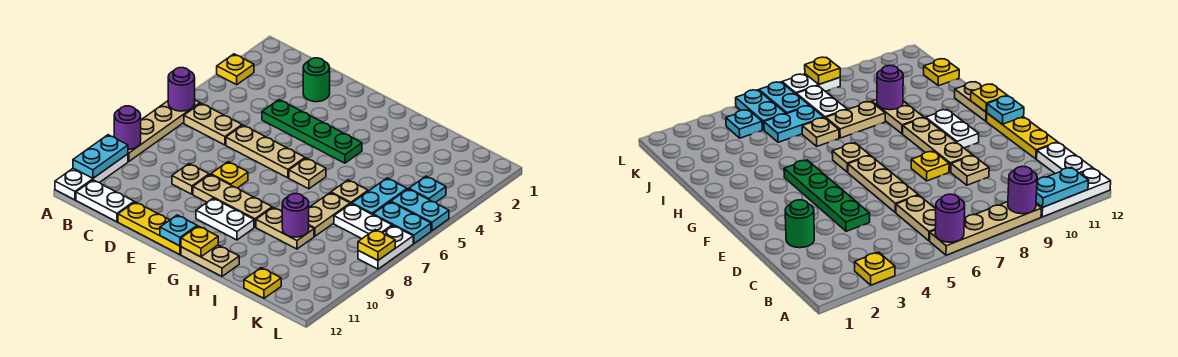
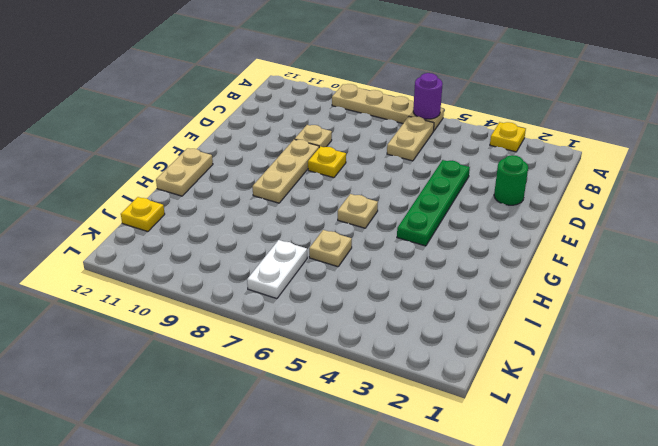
none -> white 1x3 plate [55,154,128,200]
none -> white 1x2 plate [76,180,134,222]
none -> tan 1x3 plate [226,125,305,178]
none -> yellow 1x3 plate [118,202,181,255]

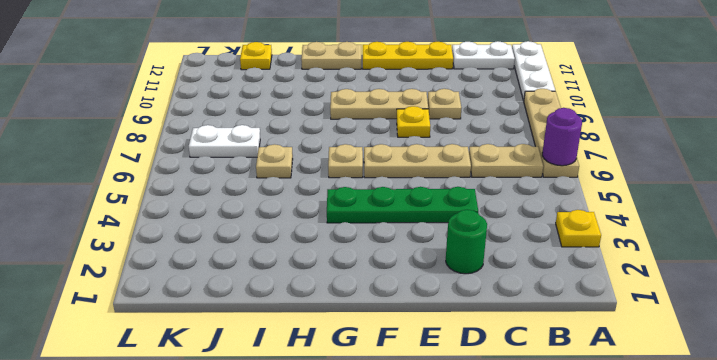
none -> white 1x2 plate [196,198,254,240]
none -> tan 1x2 plate [256,207,314,249]
none -> tan 1x2 plate [309,193,350,236]
none -> cyan 1x2 plate [352,178,407,215]

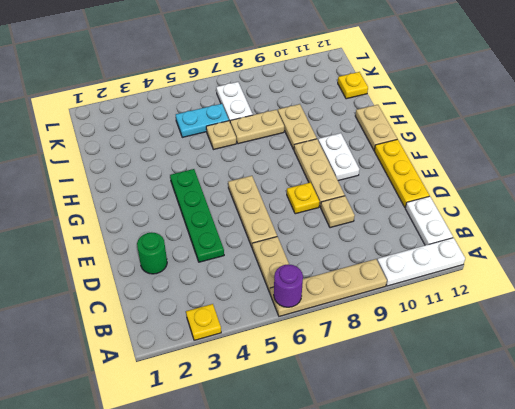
none -> tan 1x1 plate [289,158,326,189]
none -> cyan 1x1 plate [409,176,446,202]
none -> cyan 1x2 plate [391,189,449,231]
none -> cyan 1x2 plate [373,202,431,243]

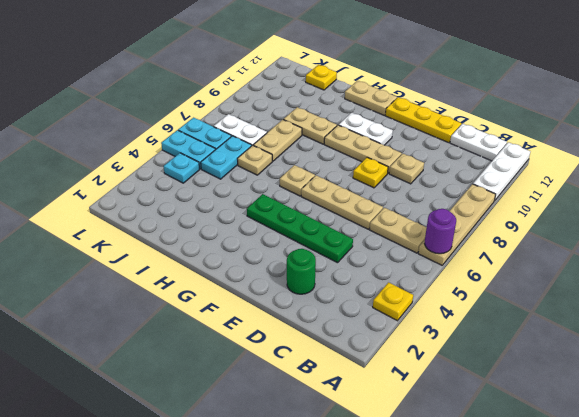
none -> white 1x2 plate [358,226,413,269]
none -> purple 1x1 round brick [114,106,141,149]
none -> cyan 1x2 plate [73,135,128,178]
none -> cyan 1x1 plate [160,215,197,246]

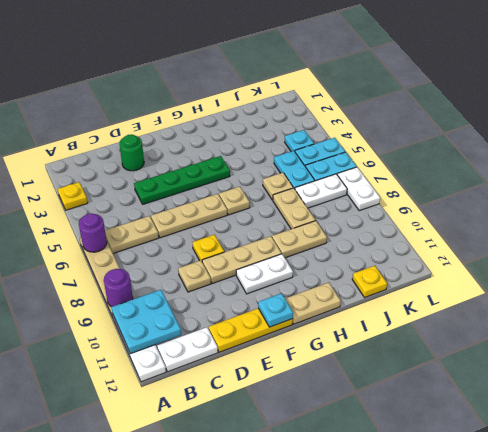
cyan 2x2 plate [111,290,181,354] -> cyan 1x2 plate [73,135,128,178]
none -> yellow 1x1 plate [181,226,218,257]
none -> purple 1x1 round brick [282,194,309,237]
none -> yellow 1x1 plate [358,230,395,260]

